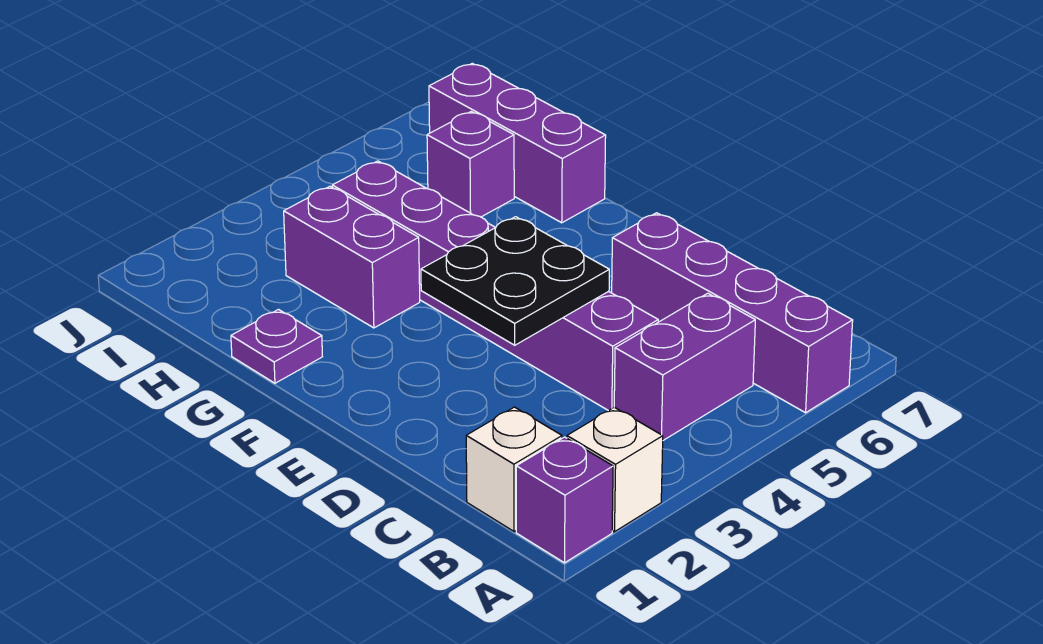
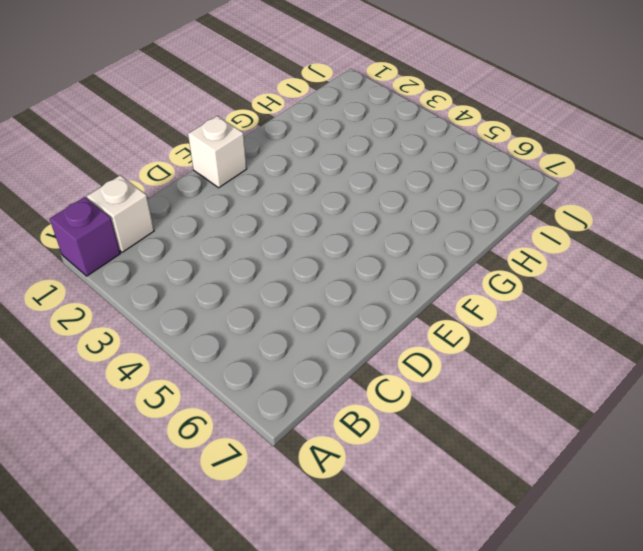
white 1x1 brick [188,116,247,188] -> white 1x1 brick moved to [567,407,663,532]
none -> purple 1x4 brick [612,213,853,413]
none -> purple 1x2 brick [614,293,755,440]

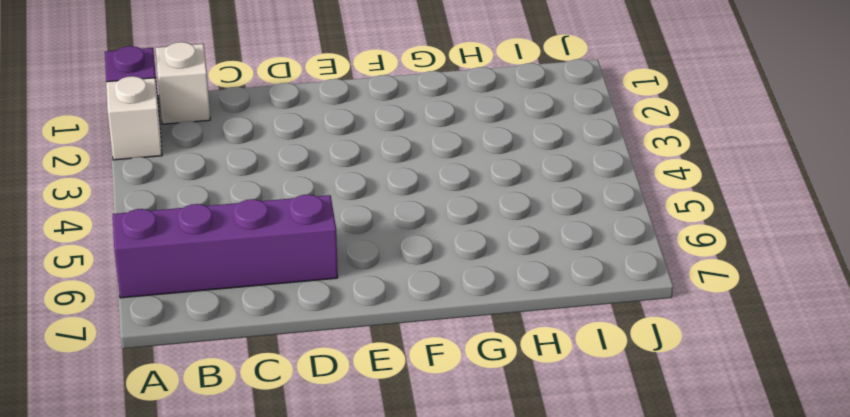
none -> purple 1x2 brick [614,293,755,440]
none -> purple 1x6 brick [332,161,658,411]

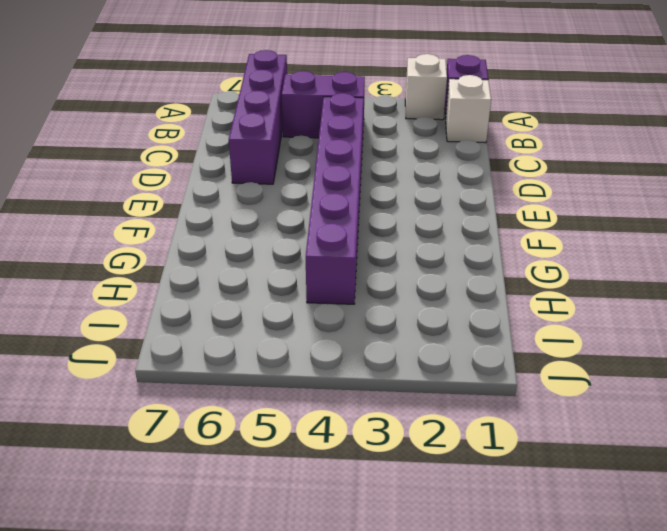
none -> purple 1x1 plate [231,310,322,383]
none -> purple 1x2 brick [284,186,420,328]

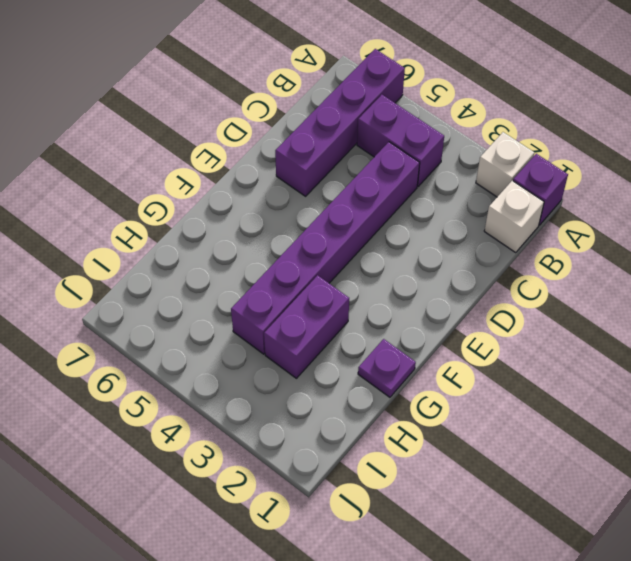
none -> purple 1x3 brick [429,63,606,223]
none -> purple 1x1 brick [427,112,514,217]

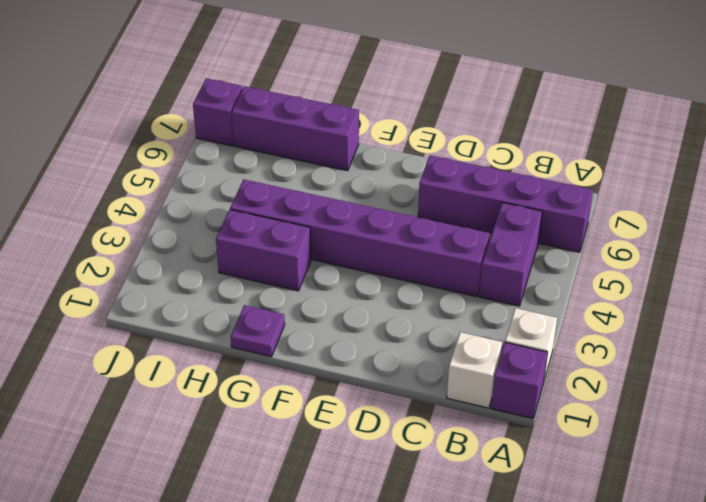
purple 1x1 brick [193,78,242,146] -> purple 1x1 brick moved to [427,112,514,217]
none -> black 2x2 plate [421,217,609,345]

